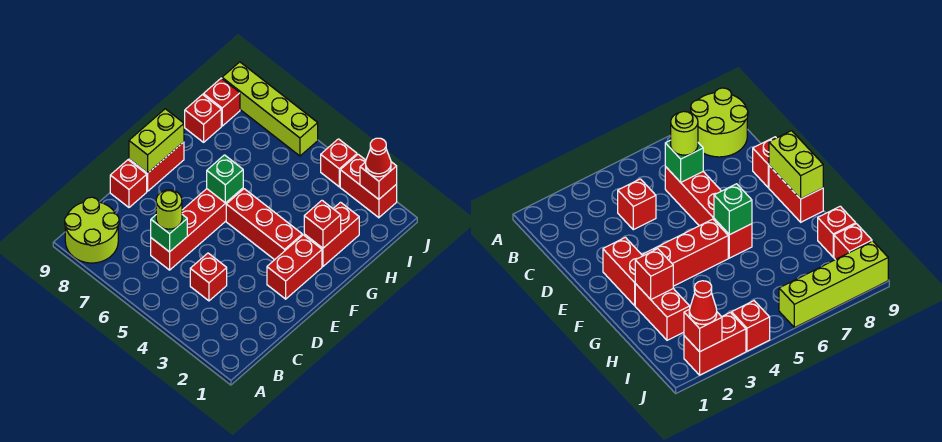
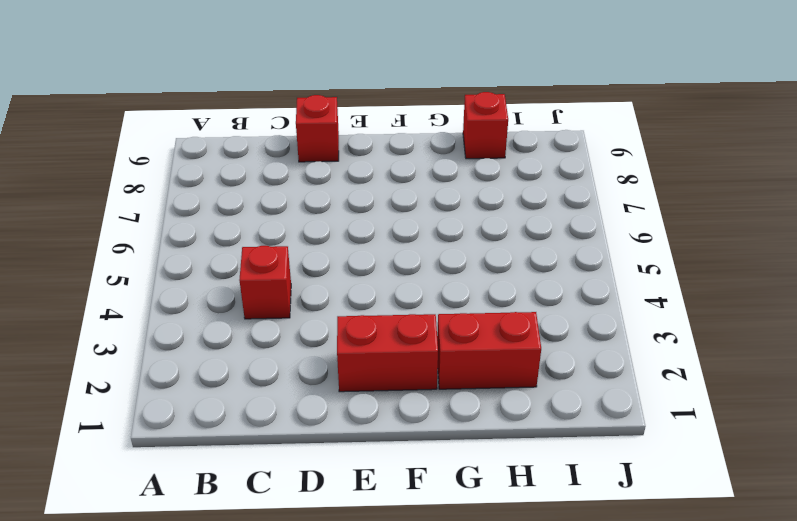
none -> lime 2x2 round brick [65,197,119,263]
none -> red 1x4 brick [151,188,243,270]
none -> red 1x2 brick [129,142,184,191]

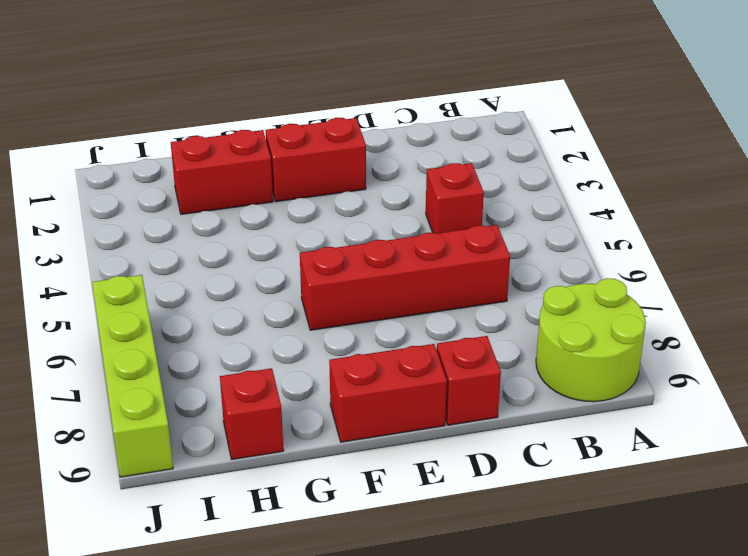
none -> red 1x3 brick [226,189,302,260]
none -> red 1x1 brick [203,78,240,126]
none -> red 1x2 brick [340,154,397,218]

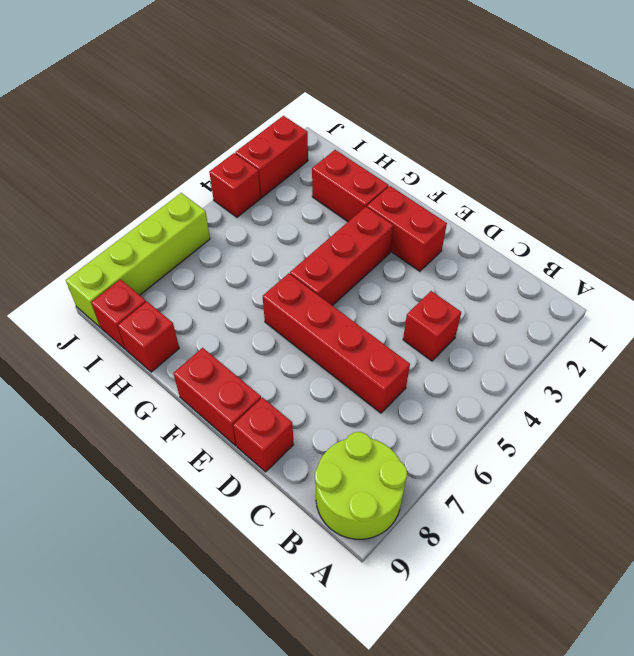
none -> green 1x1 brick [151,215,187,252]
none -> lime 1x2 brick [129,109,184,173]
none -> green 1x1 brick [207,155,243,203]

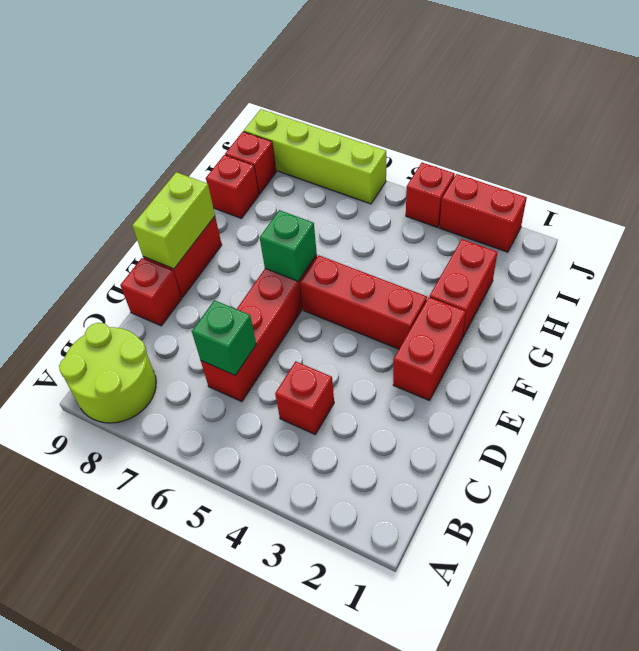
none -> red 1x1 brick [304,201,341,248]
none -> red 1x1 brick [360,162,397,199]
none -> lime 1x1 round brick [156,190,182,229]

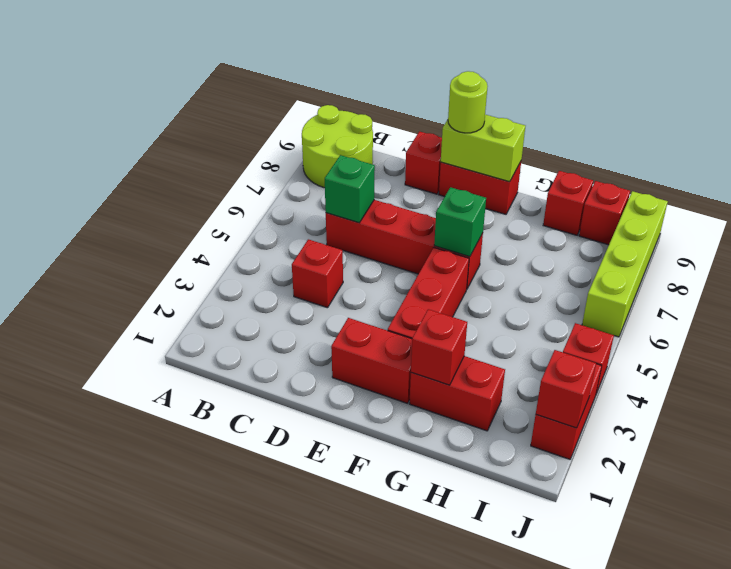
lime 1x1 round brick [448,71,488,133] -> lime 1x1 round brick moved to [156,190,182,229]
none -> red 1x1 cone [366,138,391,177]

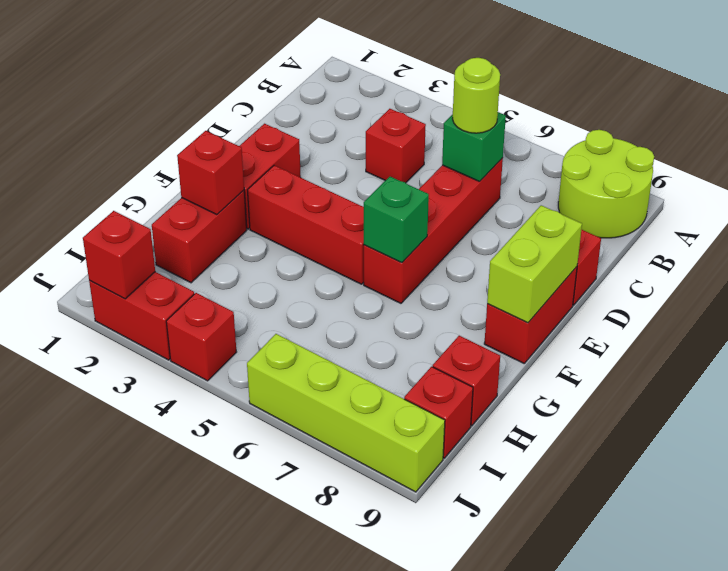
none -> red 1x1 cone [366,138,391,177]

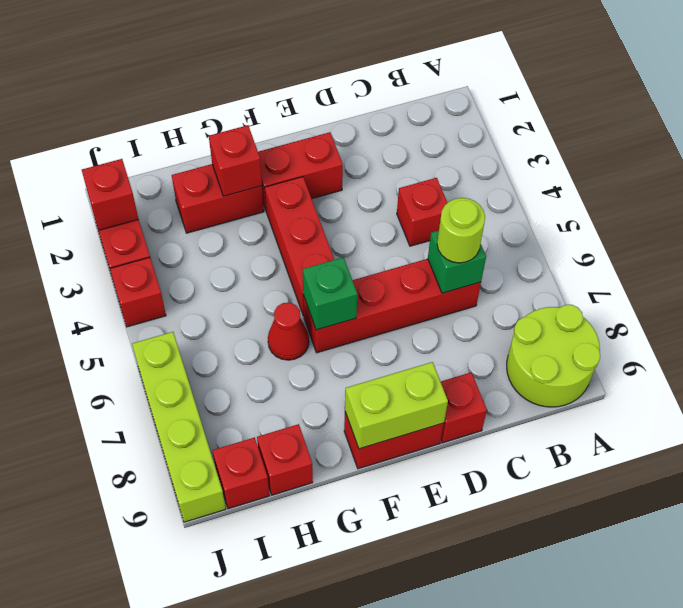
red 1x1 cone [268,303,309,360] -> red 1x1 cone moved to [366,138,391,177]

